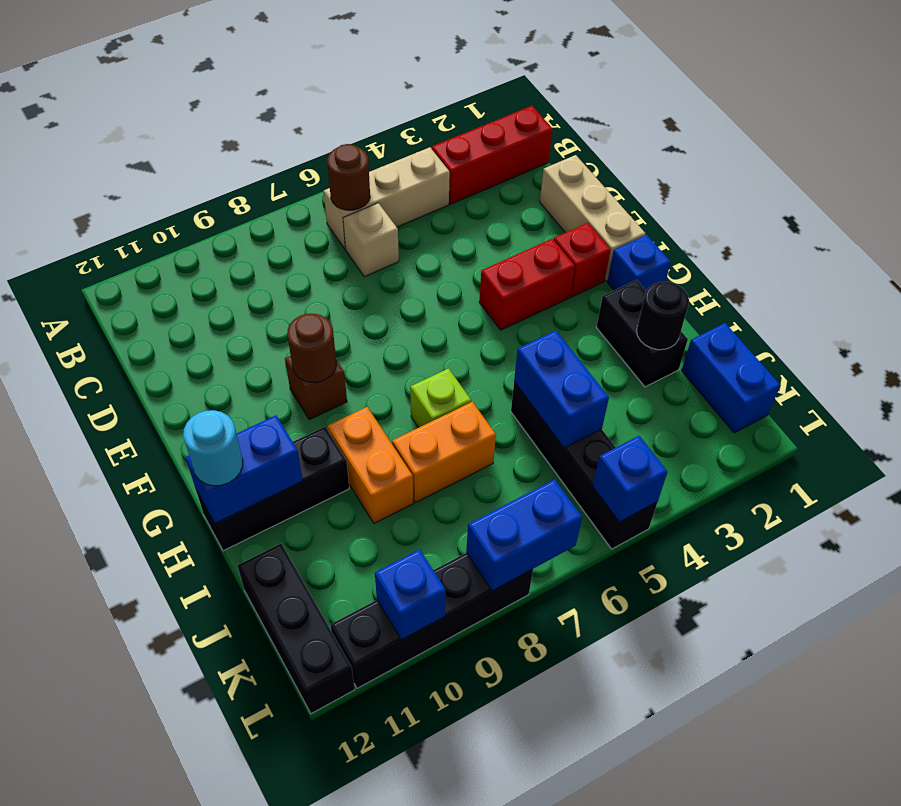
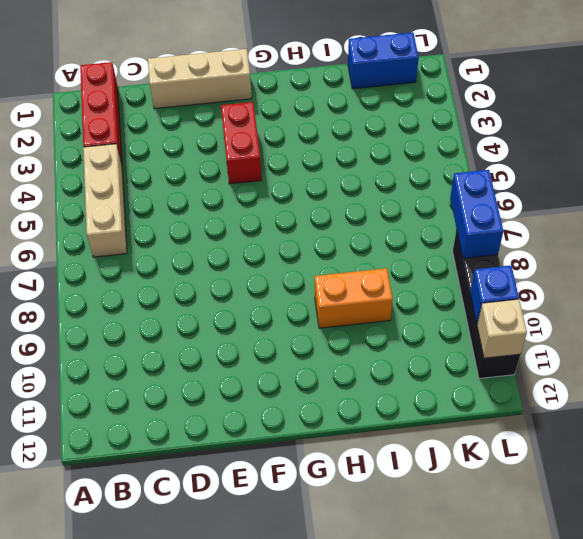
tan 1x1 brick [477,299,527,358] -> tan 1x1 brick moved to [343,203,399,277]
none -> red 1x1 brick [554,223,611,297]
none -> brown 1x1 brick [285,356,347,420]
none -> blue 1x1 brick [607,235,671,291]

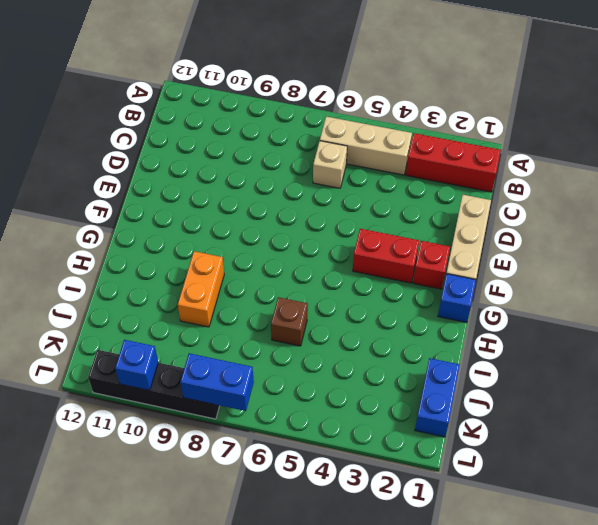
brown 1x1 brick [271,297,308,346] -> brown 1x1 brick moved to [285,356,347,420]
none -> black 1x2 brick [596,280,688,387]
none -> lime 1x1 brick [410,369,471,428]
none -> black 1x3 brick [196,427,349,551]

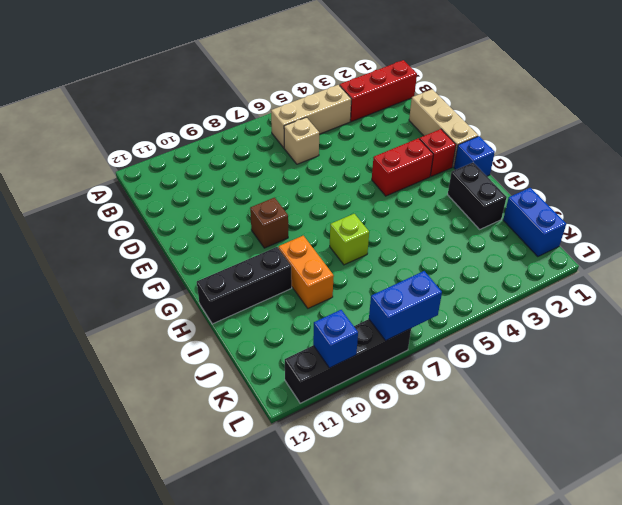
none -> black 1x4 brick [511,382,658,549]
none -> orange 1x2 brick [392,402,496,503]
none -> black 1x3 brick [237,544,355,714]

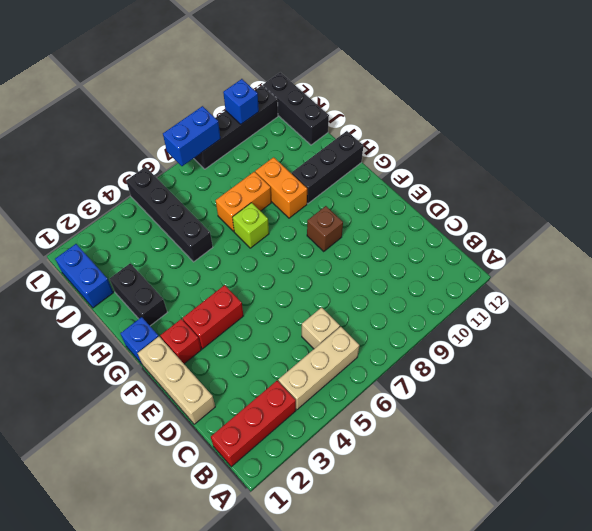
none -> brown 1x1 round brick [327,144,370,210]
none -> brown 1x1 round brick [287,314,336,383]
none -> blue 1x2 brick [186,415,303,523]

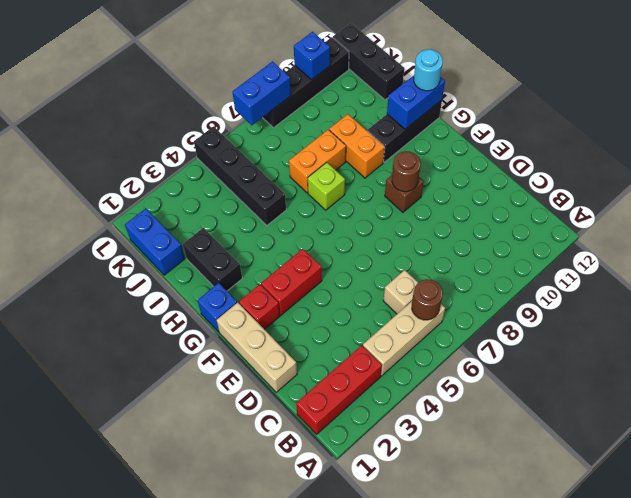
none -> black 1x1 round brick [637,282,689,350]
none -> blue 1x2 brick [514,331,609,448]
none -> blue 1x1 brick [593,436,667,522]

